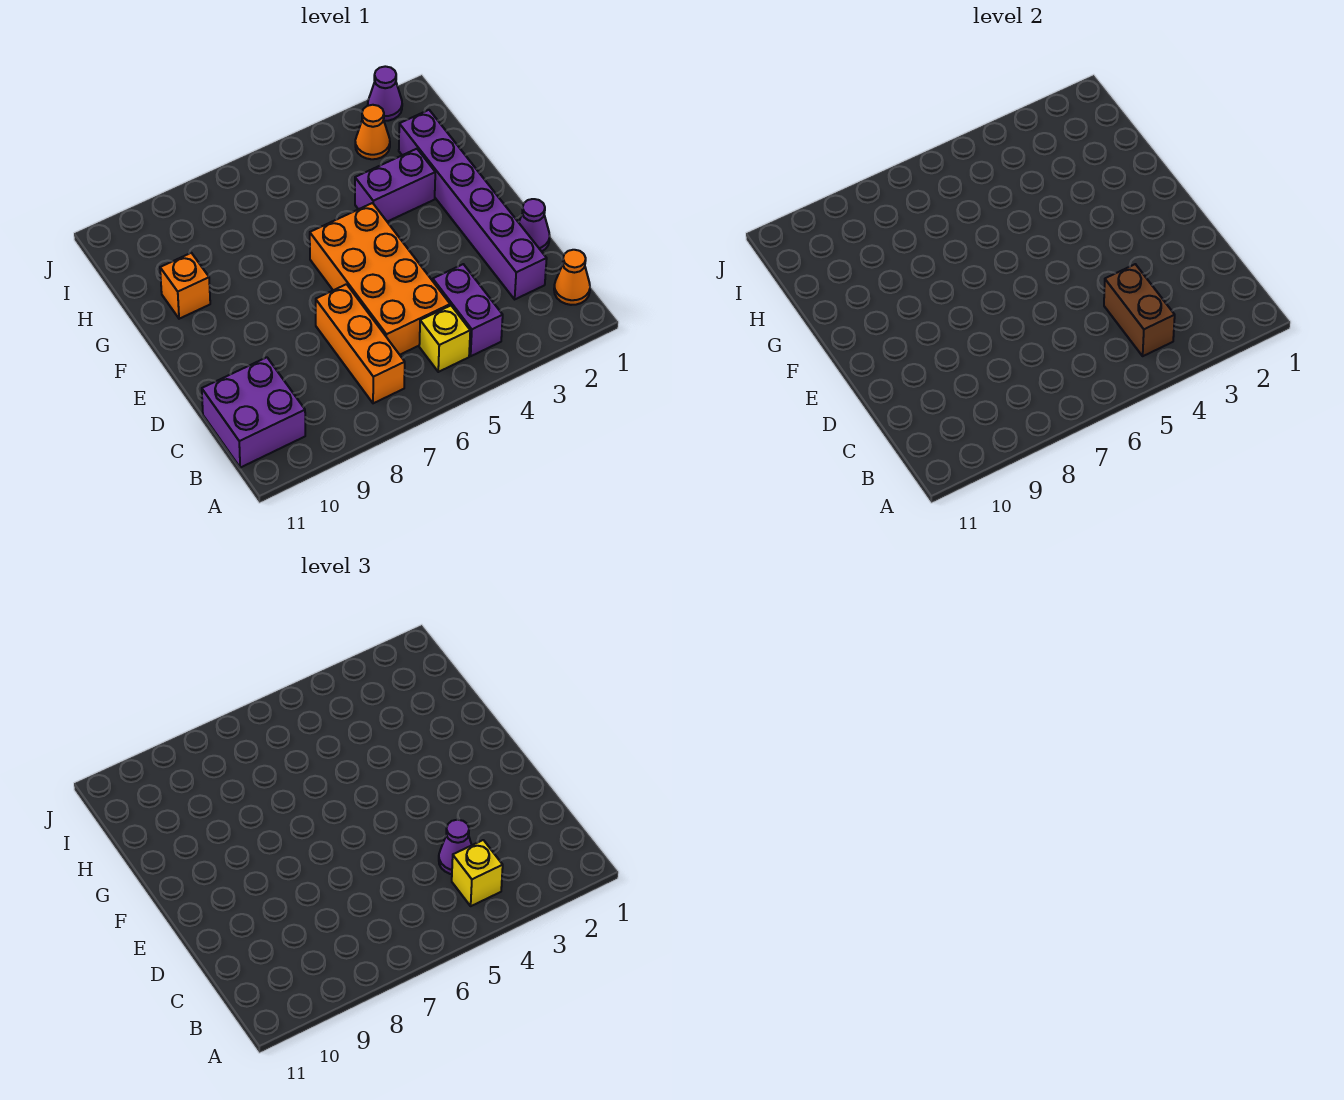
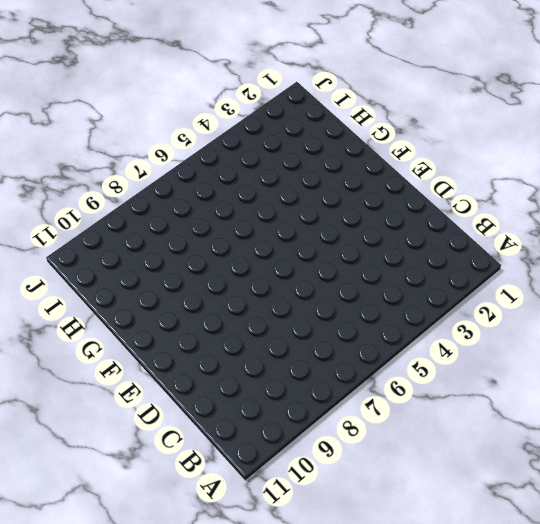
none -> orange 1x1 cone [554,250,590,305]
none -> purple 1x2 brick [433,264,503,356]
none -> yellow 1x1 brick [419,306,470,372]

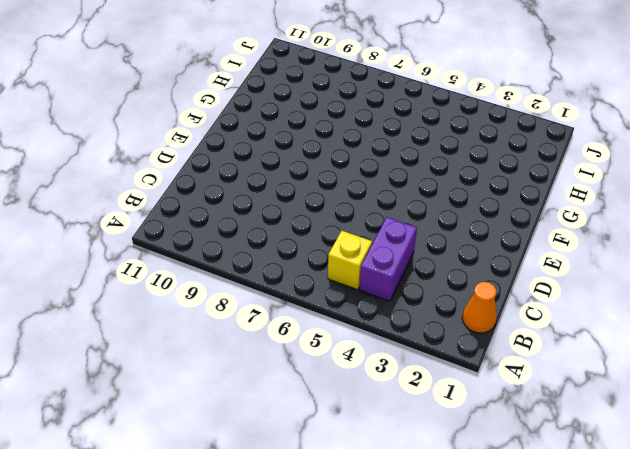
none -> orange 1x3 brick [316,284,405,403]
none -> purple 2x2 brick [202,357,305,468]
none -> purple 1x6 brick [399,110,547,299]

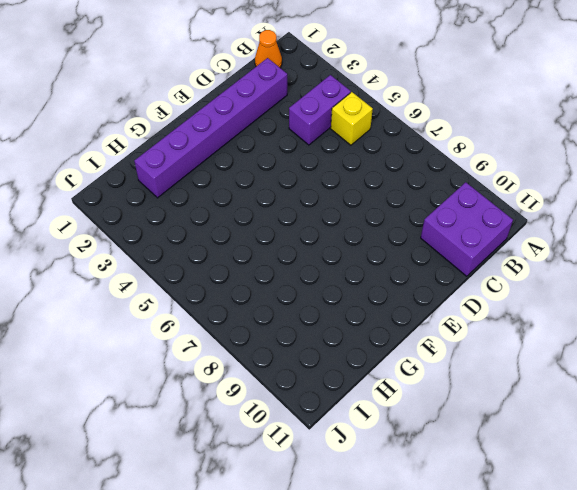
none -> orange 1x3 brick [316,284,405,403]
none -> orange 2x4 brick [310,203,450,355]
none -> purple 1x1 cone [519,199,550,251]

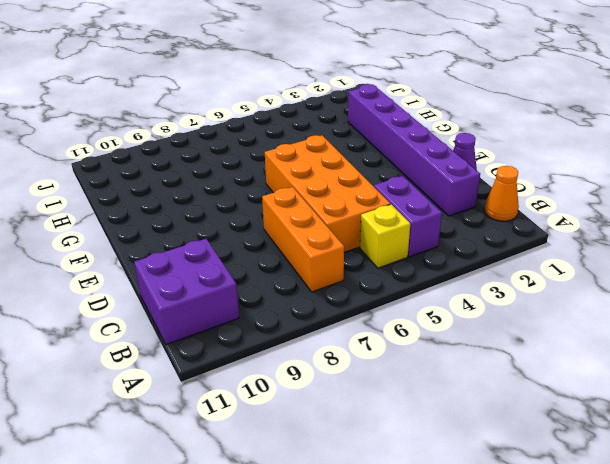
none -> purple 1x2 brick [355,149,435,222]
none -> orange 1x1 brick [160,253,210,319]
none -> orange 1x1 cone [355,105,390,159]

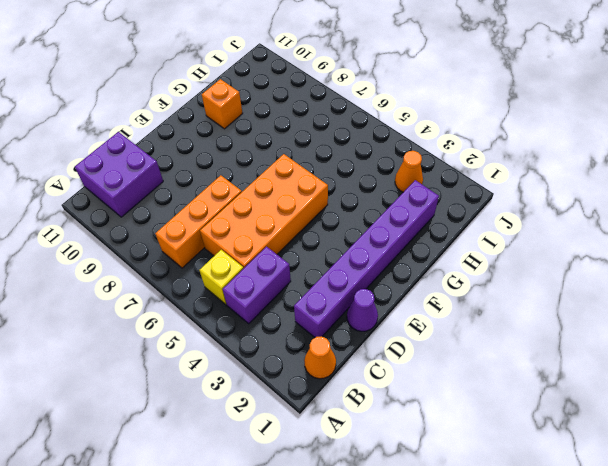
none -> purple 1x2 brick [355,149,435,222]
none -> purple 1x1 cone [368,66,402,121]
none -> brown 1x2 brick [1104,264,1175,356]

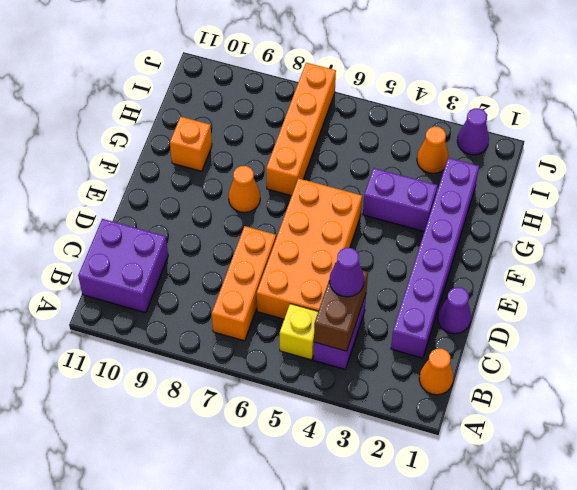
orange 1x1 cone [228,166,260,213] -> none
orange 1x4 brick [266,63,336,196] -> none
none -> yellow 1x1 brick [452,840,503,906]

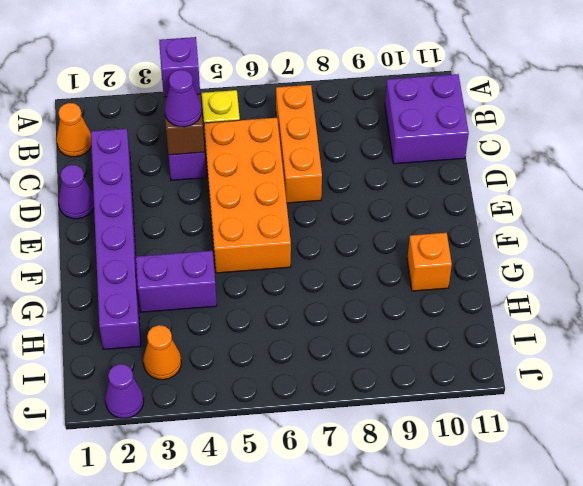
purple 1x1 brick [159,37,200,97] -> yellow 1x1 brick [452,840,503,906]

